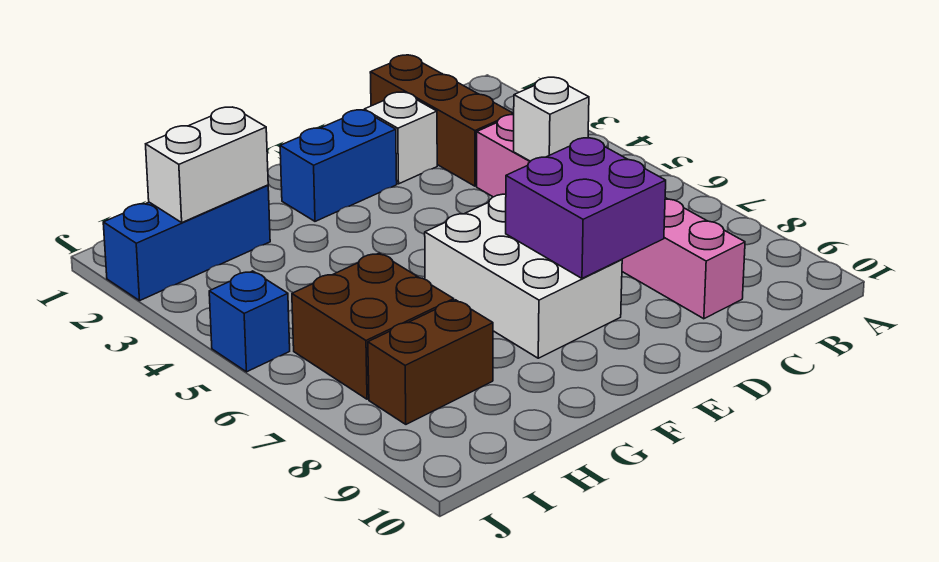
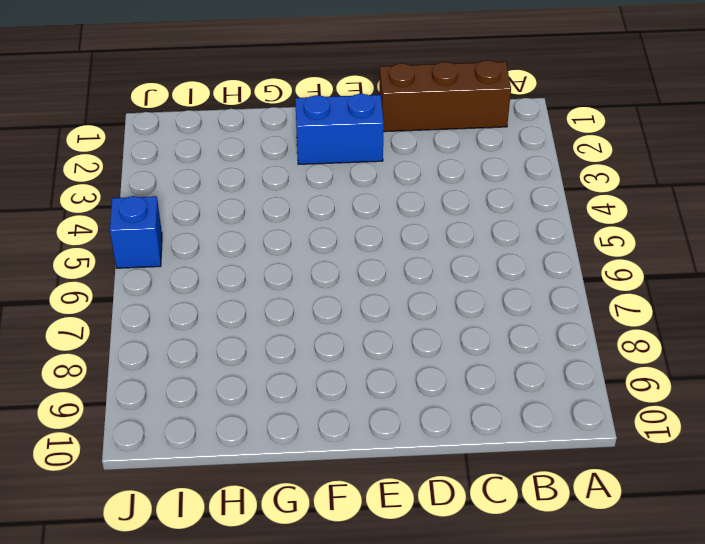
brown 1x3 brick [379,60,511,132] -> brown 1x3 brick turned to [370,55,514,186]
none -> pink 1x6 brick [477,115,745,319]
none -> white 1x1 brick [364,92,437,184]
none -> white 2x3 brick [425,194,622,358]

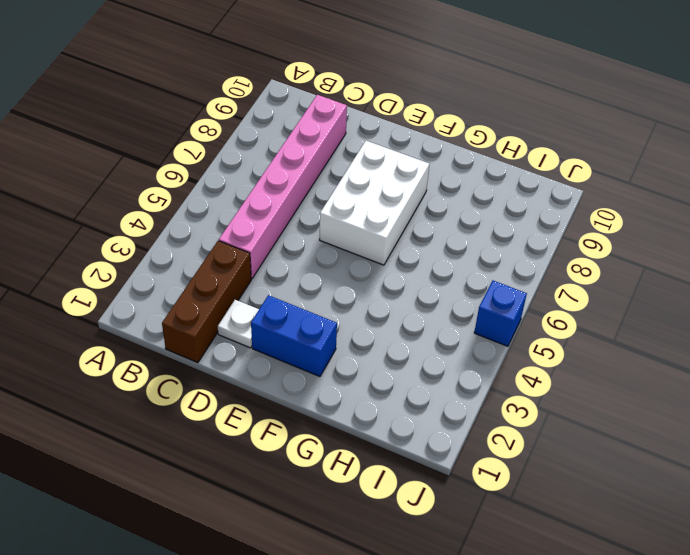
white 1x1 plate [218,300,259,348] -> white 1x1 brick [364,92,437,184]
none -> blue 1x3 brick [103,185,270,301]
none -> brown 2x2 brick [292,253,454,399]
none -> brown 1x2 brick [368,300,493,424]

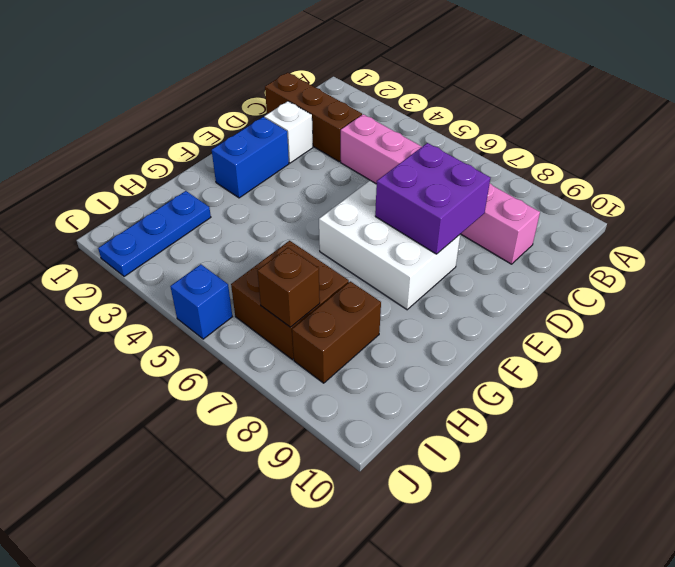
blue 1x3 plate [98,191,211,277] -> blue 1x3 brick [103,185,270,301]
brown 1x1 brick [257,248,320,327] -> none
none -> white 1x1 brick [514,77,589,161]
none -> white 1x2 brick [146,107,268,222]

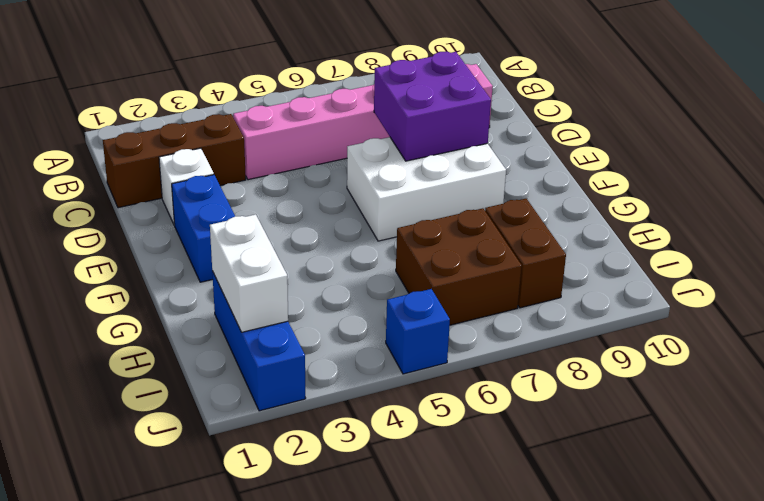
none -> white 1x1 brick [514,77,589,161]

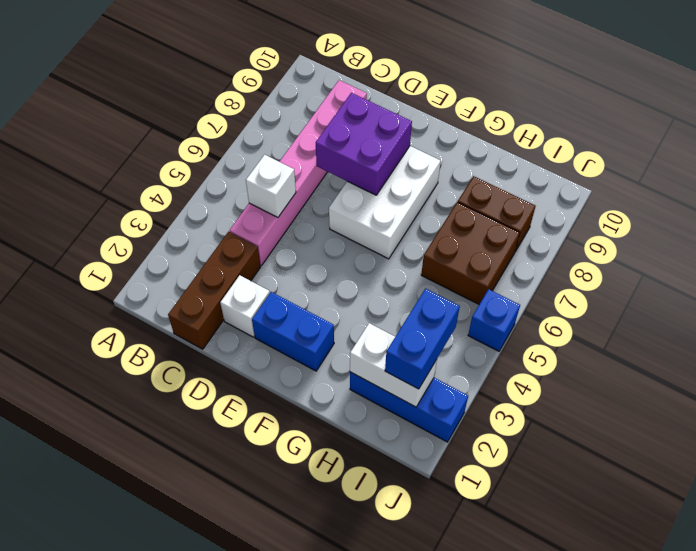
blue 1x2 brick [385,289,460,389] -> none

